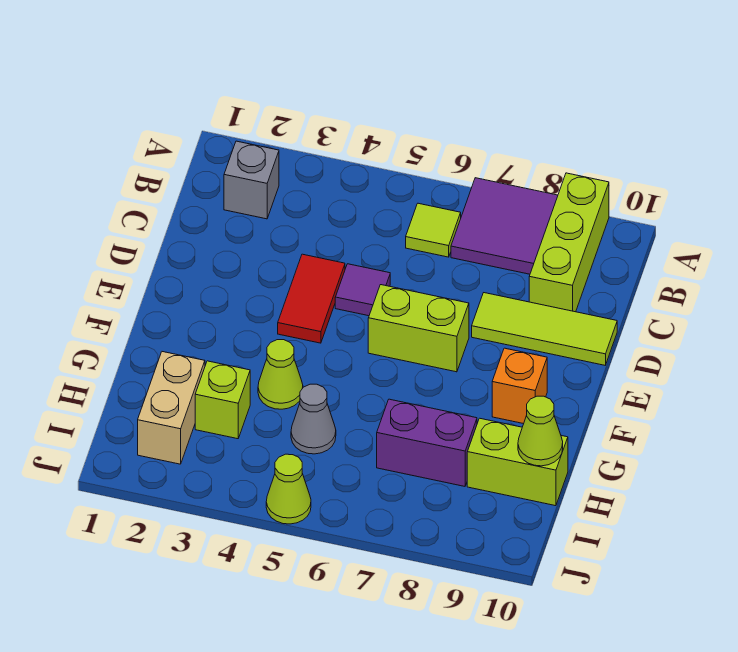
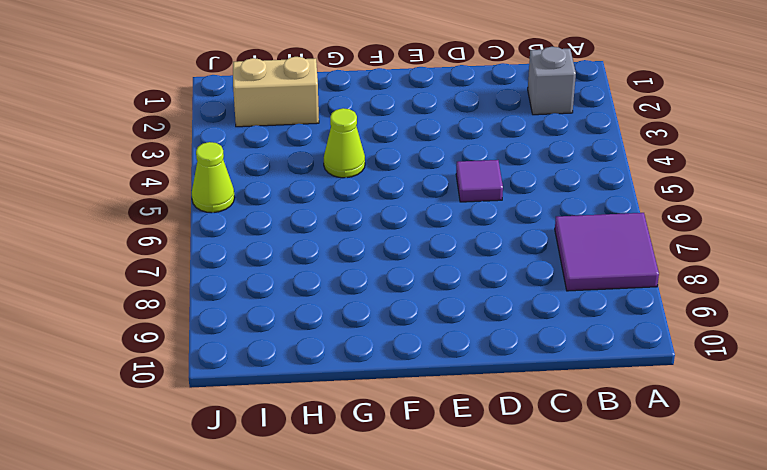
none -> lime 1x3 brick [529,173,609,312]
none -> lime 1x1 tile [406,203,461,257]
none -> red 1x2 tile [278,254,345,343]

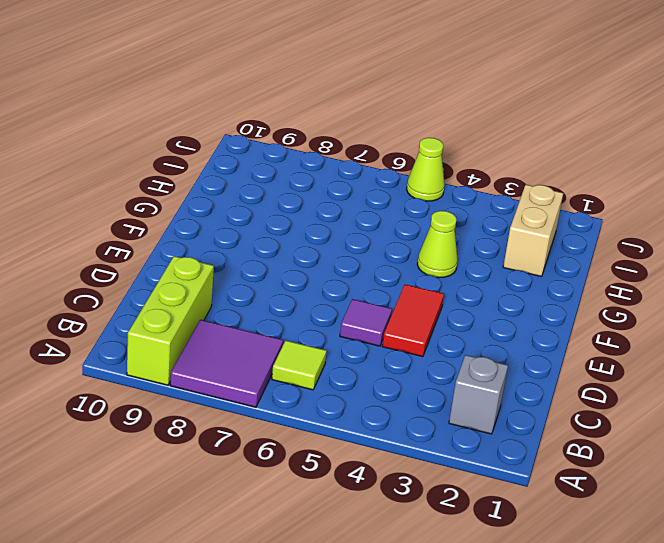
none -> lime 1x3 tile [472,293,617,365]
none -> lime 1x2 brick [368,285,469,372]
none -> orange 1x1 brick [492,348,547,424]

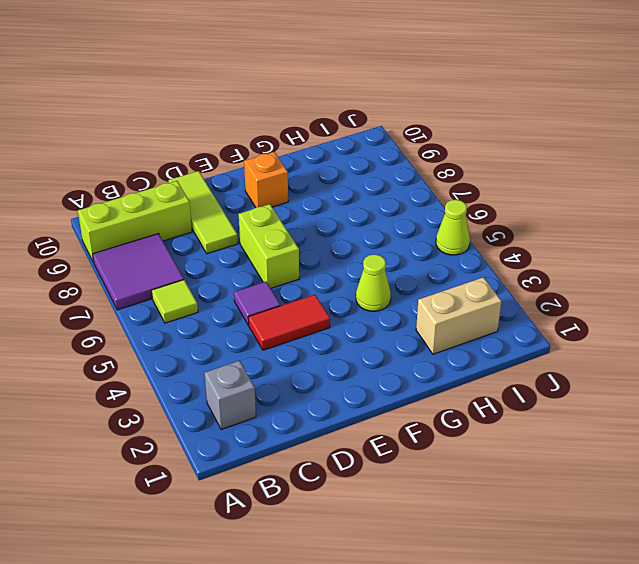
none -> lime 1x1 brick [195,361,250,439]
none -> grey 1x1 cone [291,384,336,454]
none -> purple 1x2 brick [377,399,477,486]

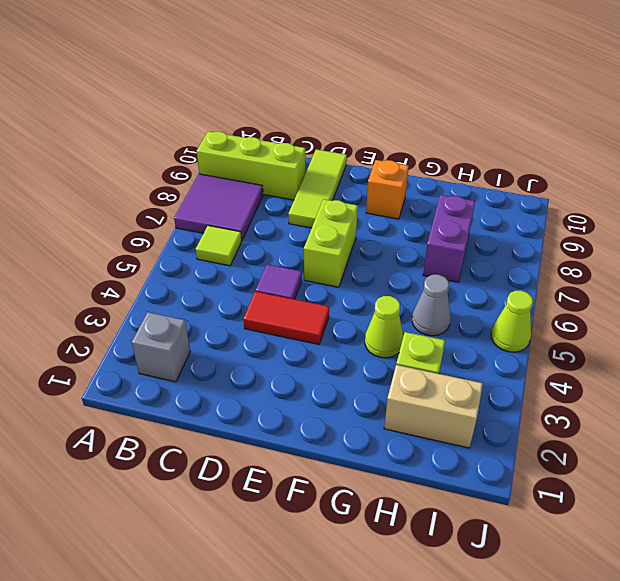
none -> lime 1x2 brick [467,418,568,506]
none -> lime 1x1 cone [518,396,563,466]

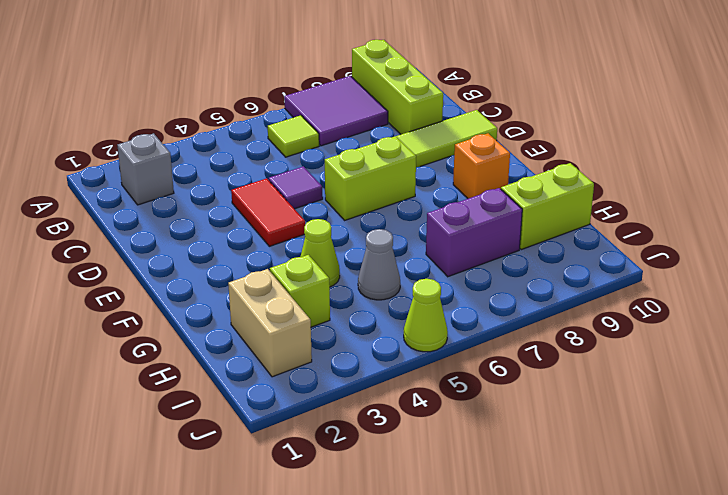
none -> lime 1x1 cone [518,396,563,466]

